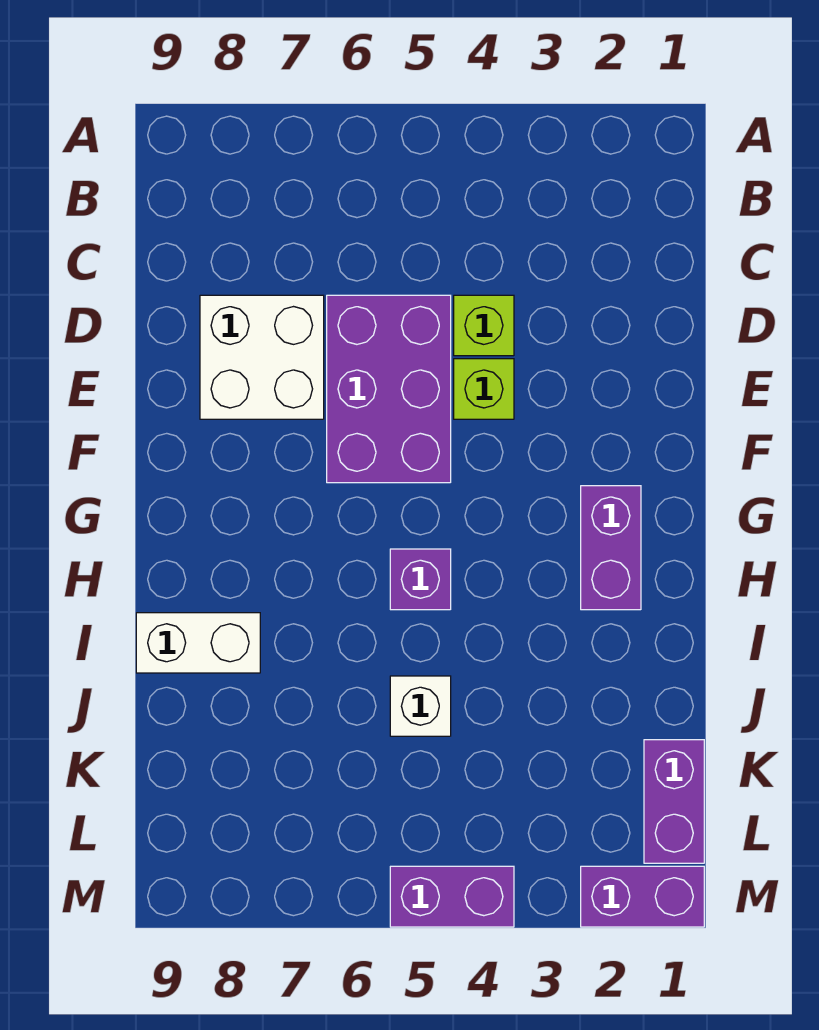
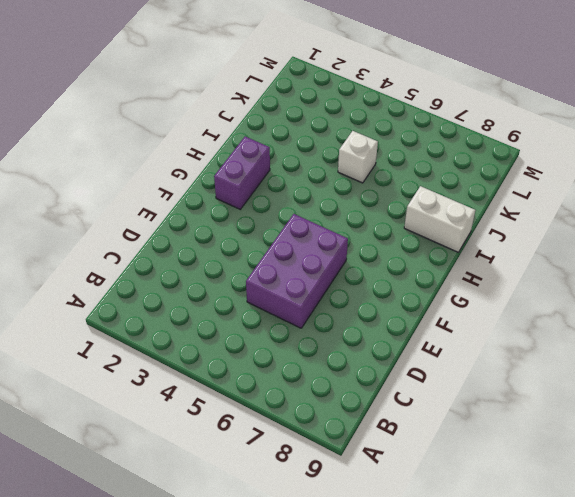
none -> lime 1x1 brick [454,295,514,356]
none -> white 2x2 brick [200,295,324,419]

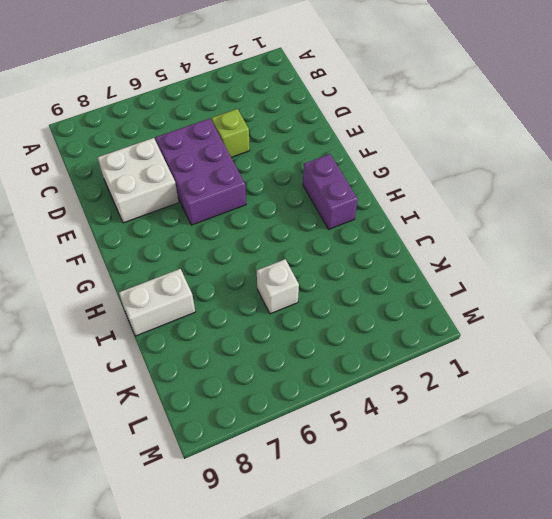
none -> lime 1x1 brick [454,359,514,419]
none -> purple 1x1 brick [390,549,451,610]

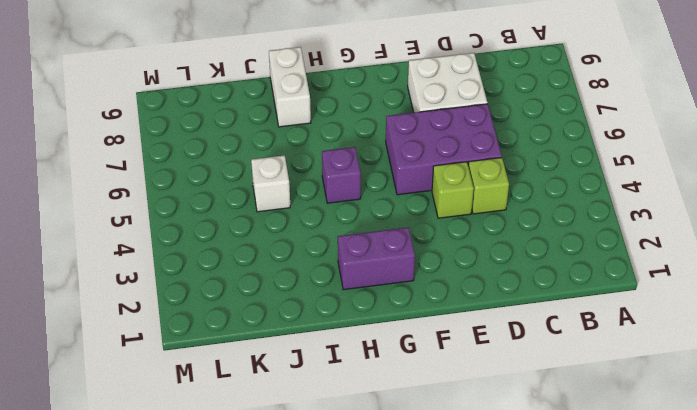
none -> purple 1x2 brick [644,740,704,863]
none -> purple 1x2 brick [581,866,704,927]

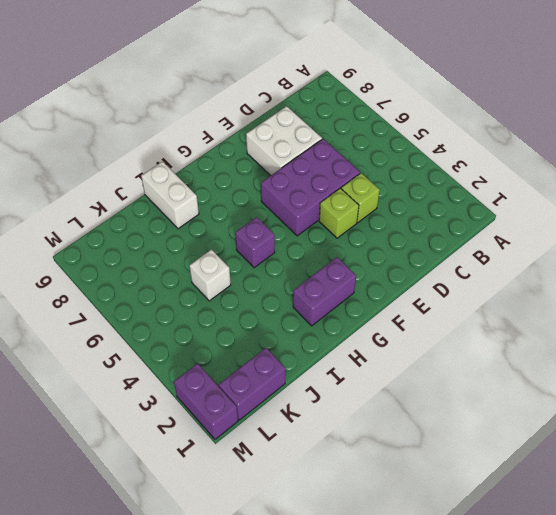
none -> purple 1x2 brick [390,866,514,927]

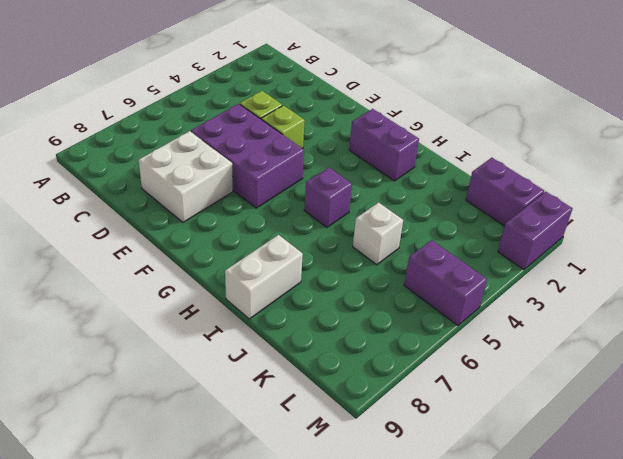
purple 1x2 brick [404,240,487,325] -> purple 1x2 brick turned to [390,866,514,927]

